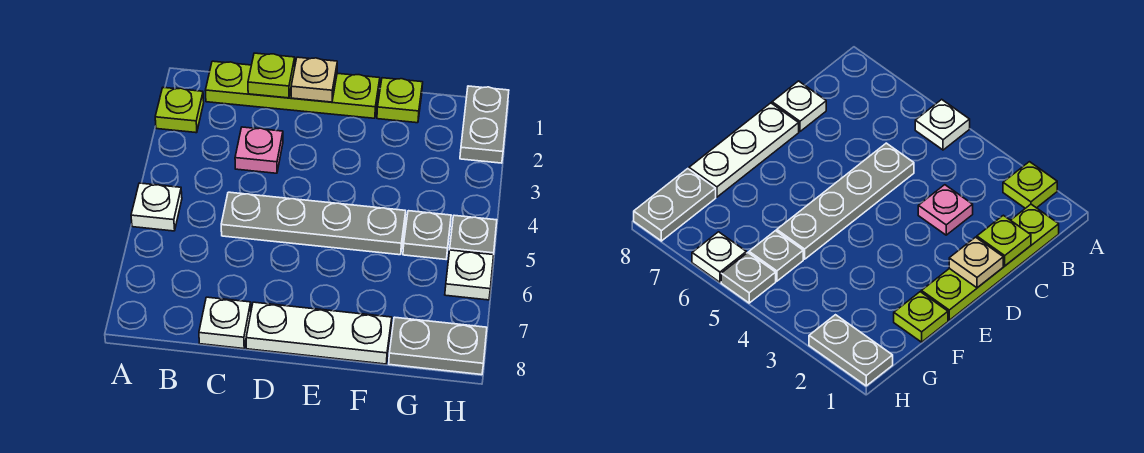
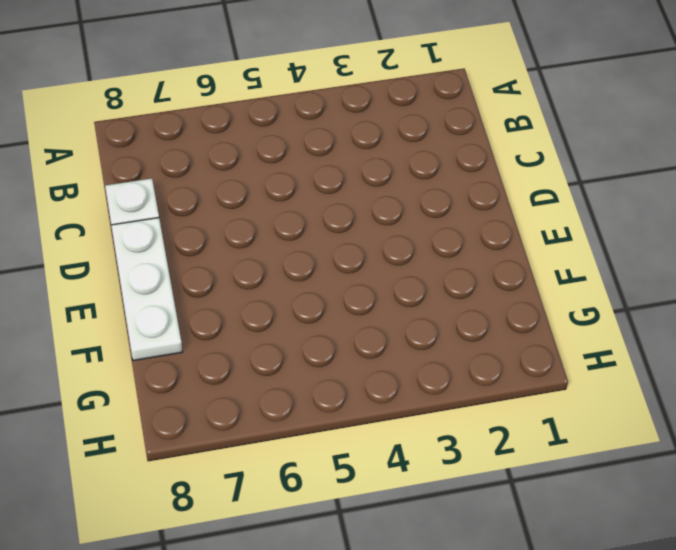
none -> lime 1x1 plate [155,88,204,133]
none -> white 1x1 plate [131,183,182,231]
none -> lime 1x4 plate [205,61,380,118]

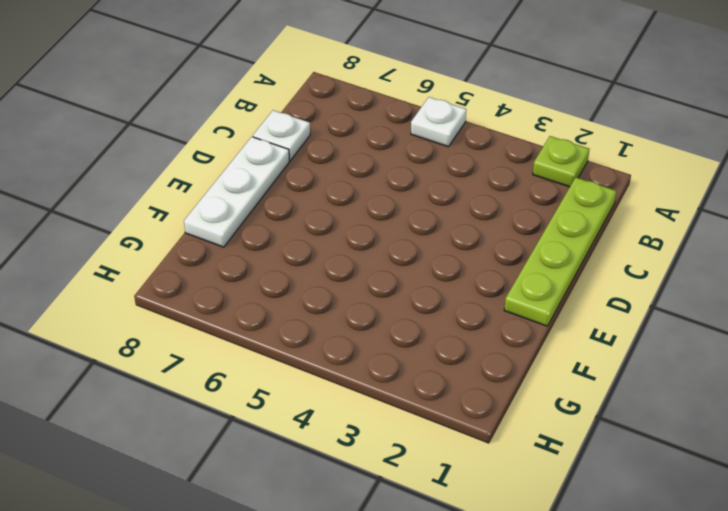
none -> pink 1x1 plate [235,127,283,173]
none -> grey 1x4 plate [221,192,406,255]
none -> lime 1x1 plate [377,78,423,123]

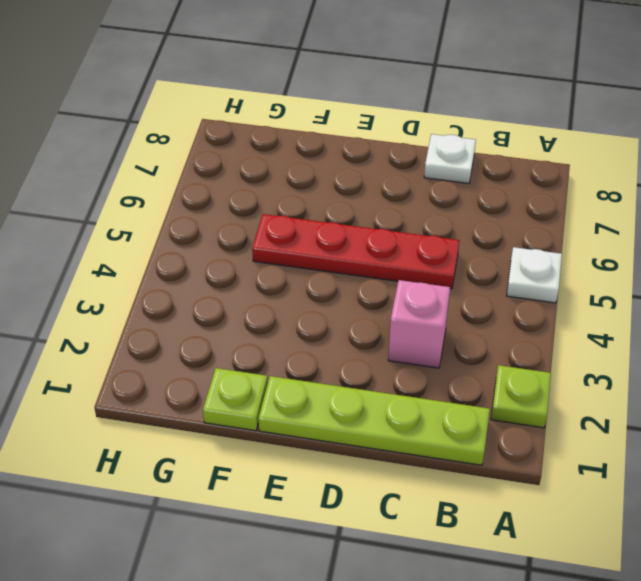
pink 1x1 brick [388,280,450,368] -> pink 1x1 plate [235,127,283,173]
red 1x4 plate [252,214,459,289] -> grey 1x4 plate [221,192,406,255]
none -> white 1x3 plate [246,302,392,364]
none -> grey 1x1 plate [403,211,451,259]
none -> grey 1x2 plate [389,317,487,375]

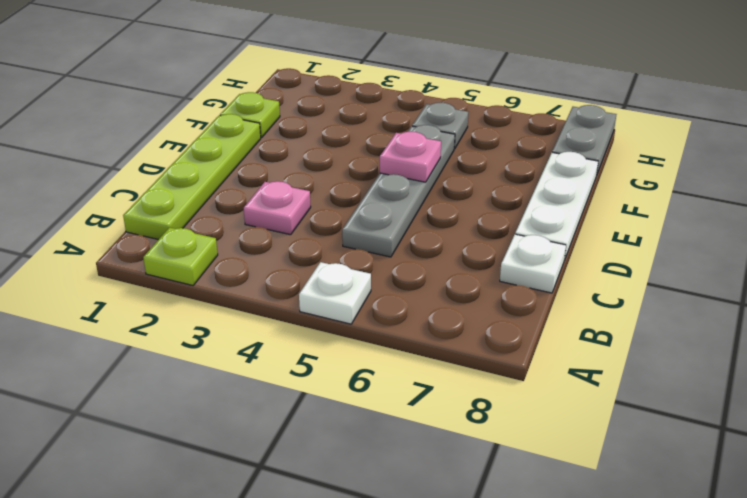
pink 1x1 plate [380,132,441,182] -> none
none -> grey 1x2 plate [460,86,509,163]
none -> grey 1x1 plate [450,215,497,255]
none -> white 1x1 plate [445,250,494,300]

